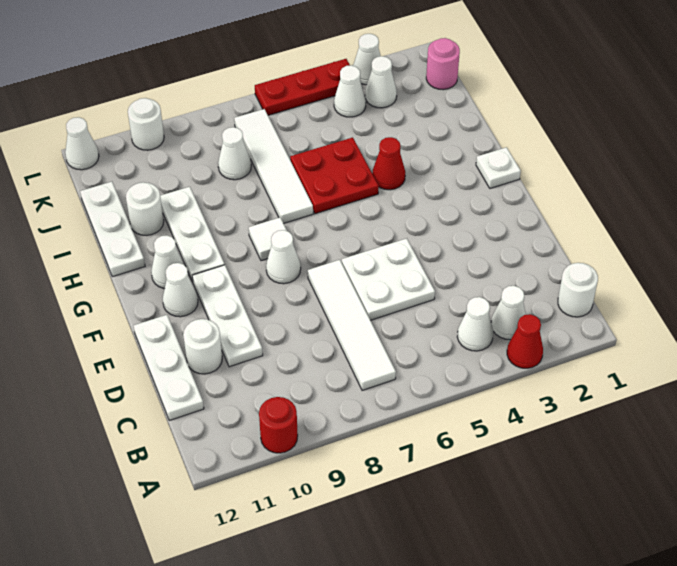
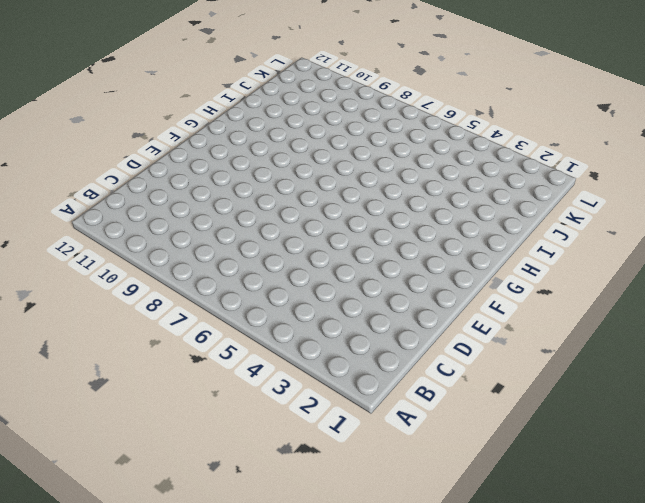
none -> red 1x1 cone [507,314,543,368]
none -> red 1x1 round brick [259,397,298,453]
none -> white 1x1 round brick [558,263,598,317]

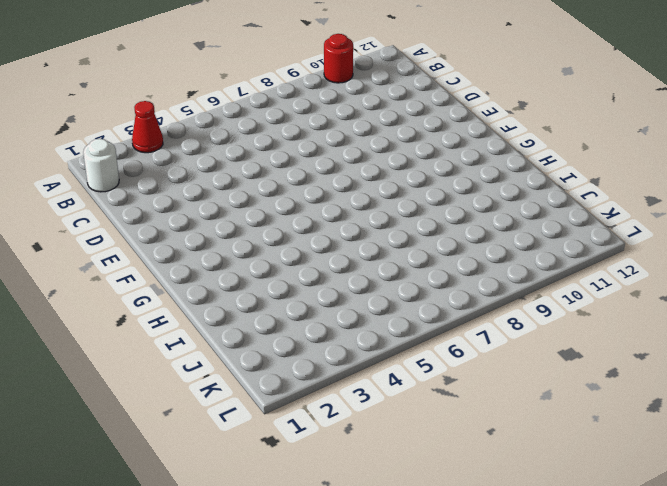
none -> white 1x1 cone [491,286,526,340]
none -> white 1x1 cone [457,297,493,351]
none -> white 1x4 tile [308,260,396,391]

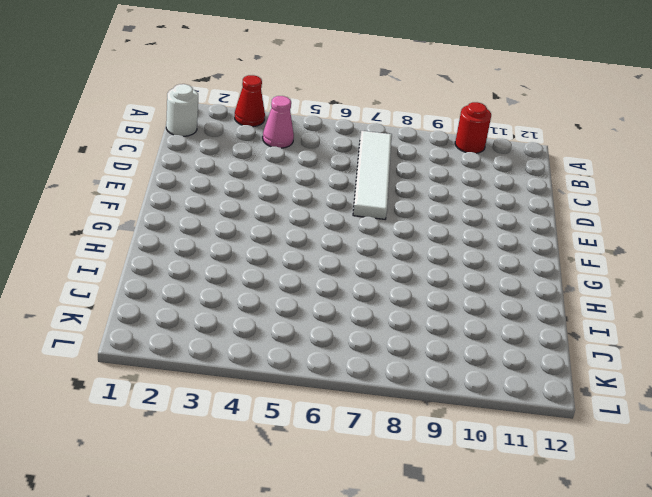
pink 1x1 cone [263,96,294,148] -> white 1x1 cone [457,297,493,351]
none -> white 1x1 cone [491,286,526,340]
none -> white 1x3 plate [134,315,204,420]
none -> white 2x2 plate [342,238,435,320]

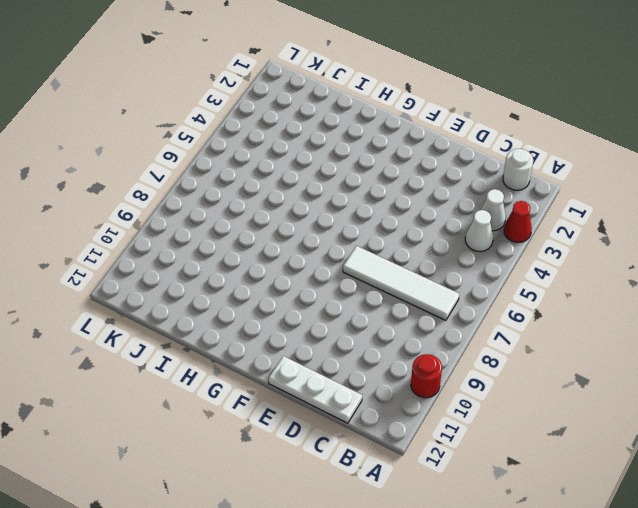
none -> white 2x2 plate [342,238,435,320]
none -> white 1x3 plate [192,265,263,367]
none -> white 1x1 round brick [183,319,222,374]

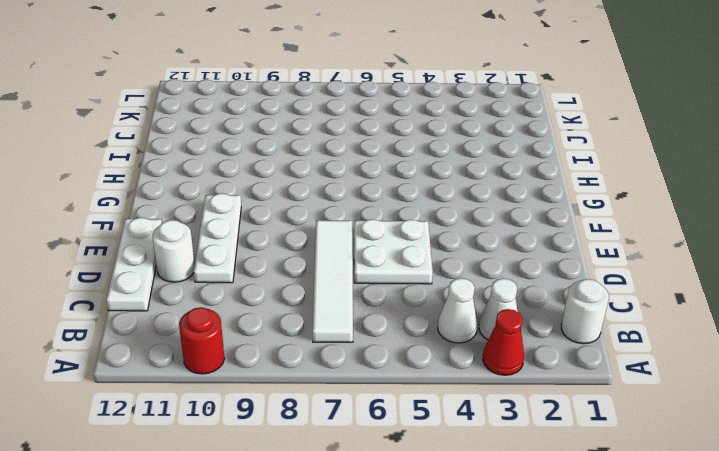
none -> white 1x1 cone [266,230,301,284]
none -> white 1x1 cone [163,263,198,317]
none -> white 1x1 plate [476,147,521,188]

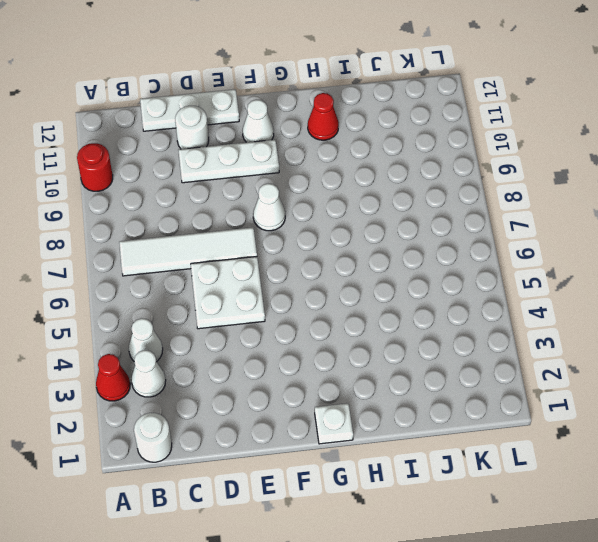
red 1x1 cone [308,93,339,140] -> red 1x1 cone moved to [372,137,405,190]
none -> white 1x1 tile [249,218,287,261]
none -> white 1x3 plate [160,187,225,282]
none -> white 1x1 cone [151,235,184,289]

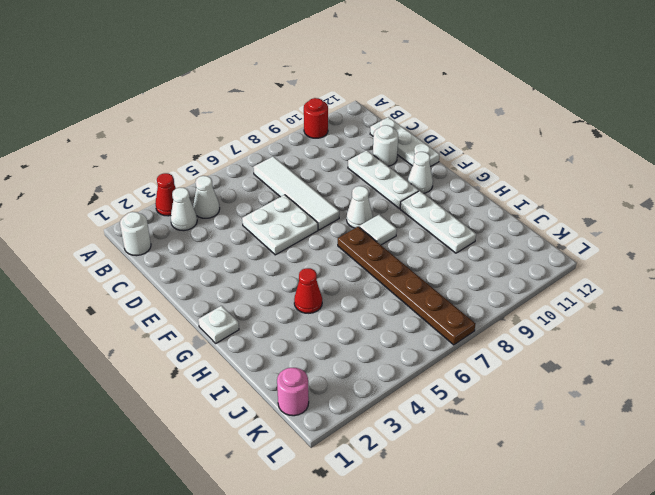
brown 1x6 plate [338,227,475,345] -> white 1x4 tile [234,109,313,223]
none -> white 1x1 cone [151,235,184,289]
none -> red 2x2 plate [290,137,379,214]
none -> white 1x3 plate [80,182,145,277]

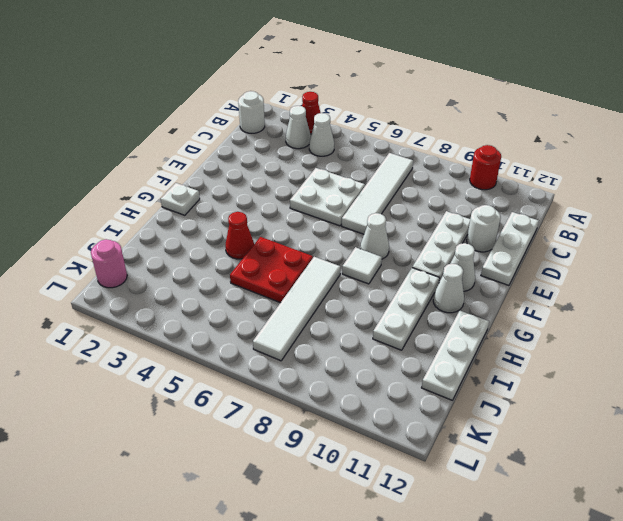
none -> white 1x1 round brick [126,182,164,235]
none -> white 1x1 cone [218,127,251,180]
none -> white 1x1 cone [365,56,397,108]

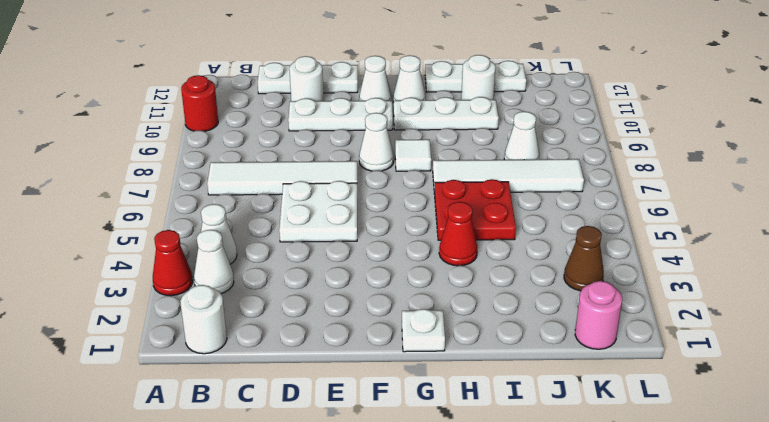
brown 1x1 cone [564,226,604,291] -> white 1x1 cone [365,56,397,108]
none -> white 1x1 cone [334,65,366,117]
none -> white 1x1 cone [353,34,381,85]
none -> red 1x3 plate [255,59,350,115]

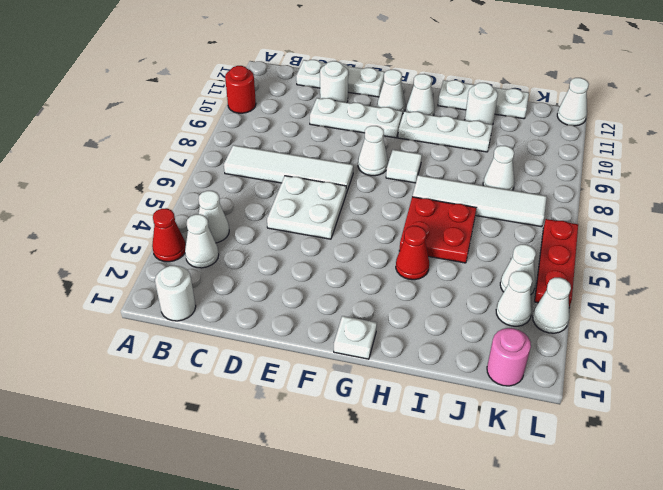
none -> white 1x1 round brick [128,98,164,150]

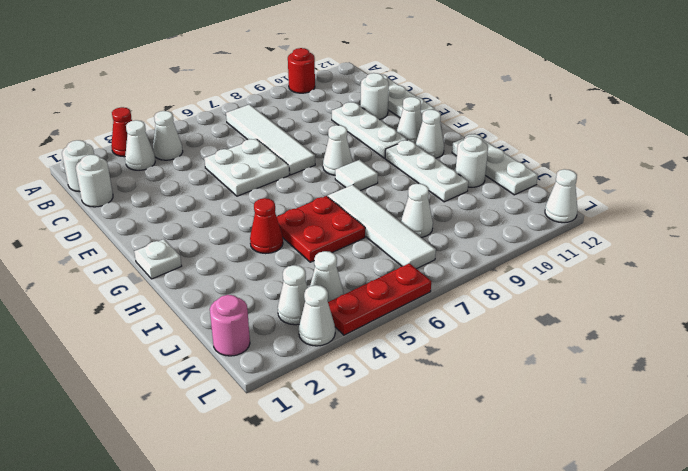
white 1x1 round brick [76,155,113,207] -> white 1x1 round brick moved to [128,98,164,150]

